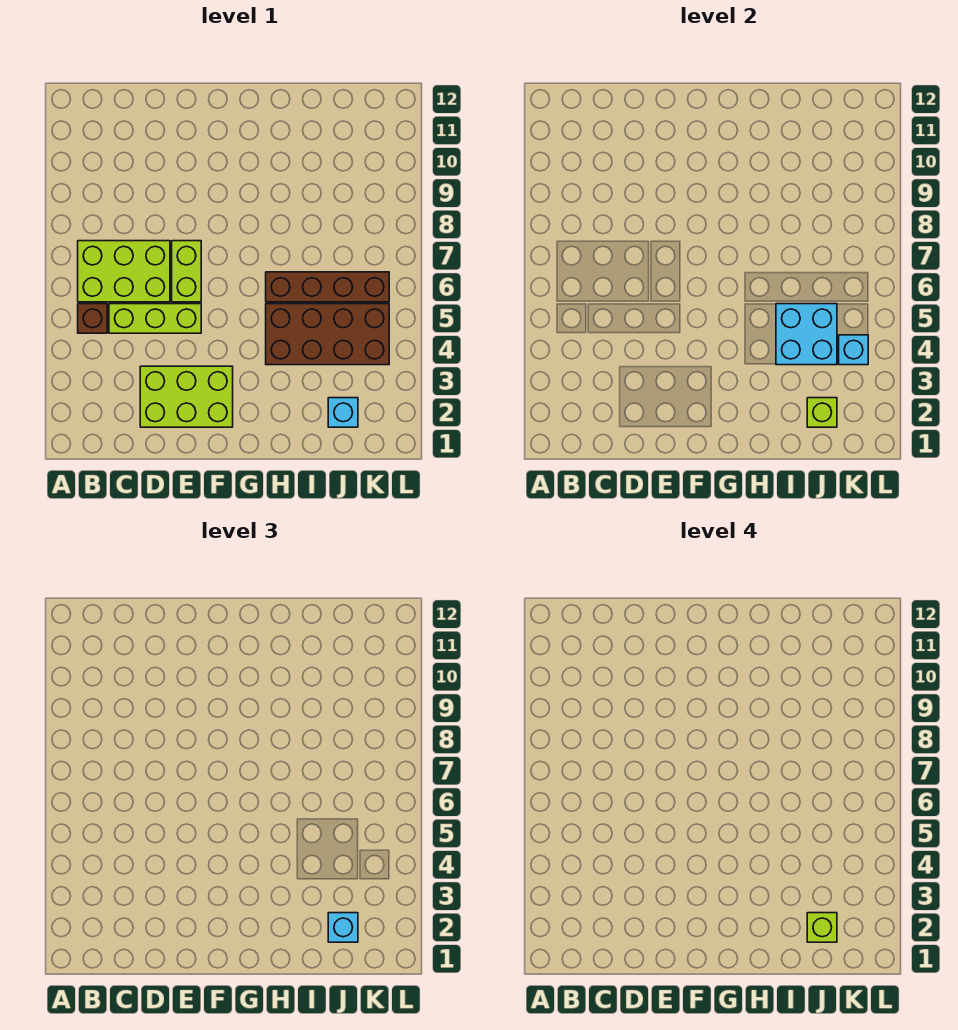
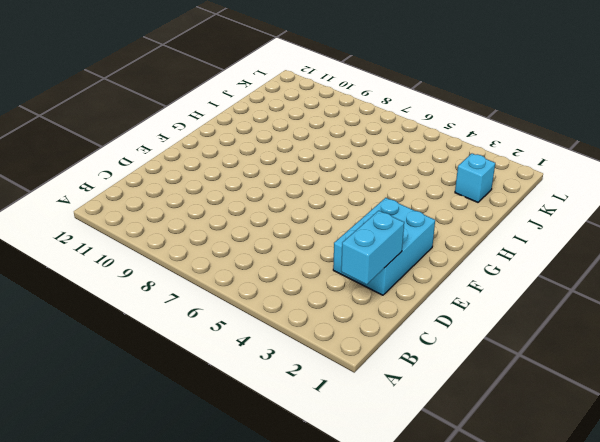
cyan 1x2 brick [341,211,404,284] -> none
cyan 2x3 brick [333,198,435,295] -> lime 2x3 brick [140,366,233,427]
none -> brown 1x1 brick [78,304,107,333]
none -> lime 2x3 brick [78,241,170,302]
none -> lime 1x3 brick [109,304,201,333]

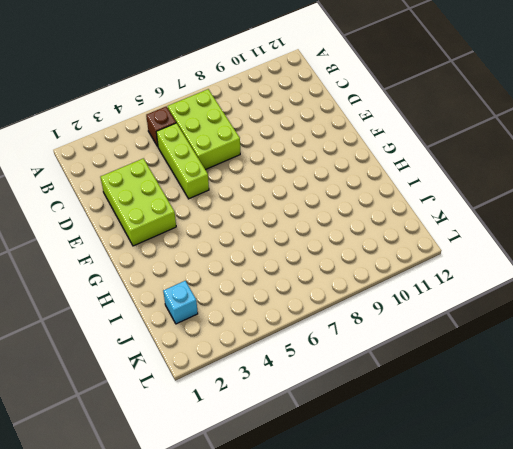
none -> lime 1x2 brick [172,241,201,302]
none -> brown 2x4 brick [266,304,389,365]
none -> brown 1x4 brick [266,272,389,302]

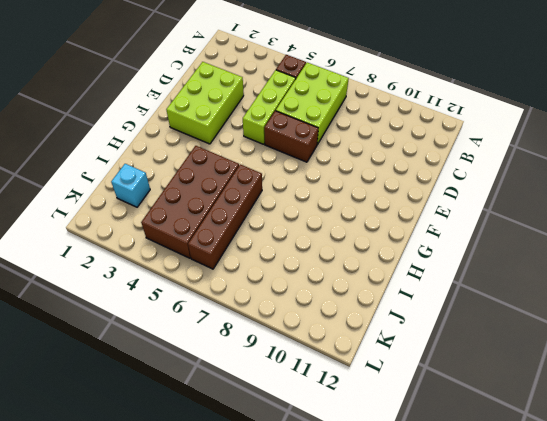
brown 1x2 brick [264,111,318,162] -> lime 1x2 brick [172,241,201,302]
none -> cyan 2x2 brick [776,304,837,365]
none -> lime 1x1 brick [807,398,837,427]
none -> cyan 1x1 brick [839,335,868,365]

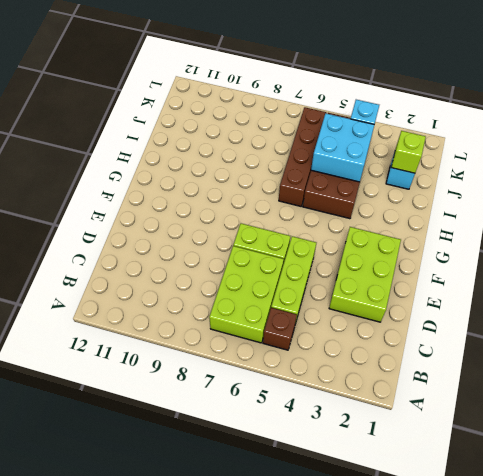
none -> cyan 1x1 brick [328,913,358,942]
none -> lime 1x1 brick [807,913,837,942]

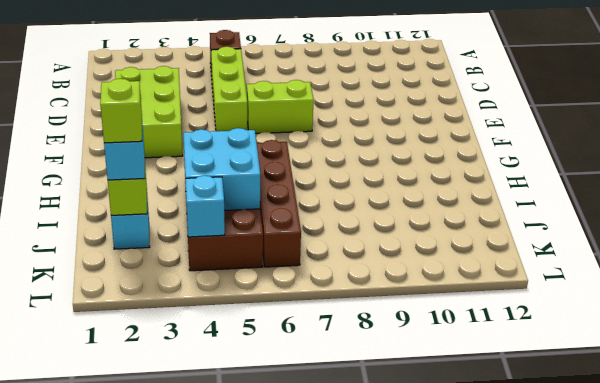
none -> lime 2x3 brick [78,241,170,302]

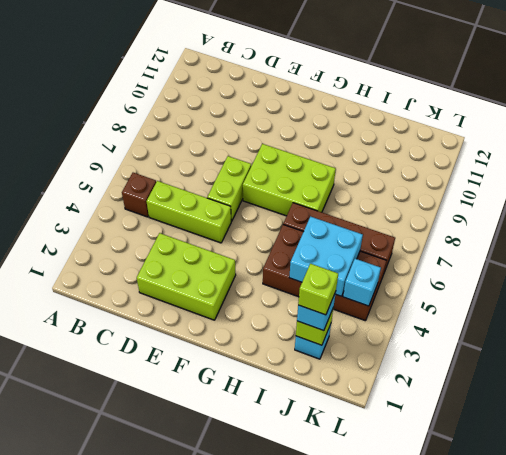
lime 2x3 brick [243,144,336,216] -> lime 2x3 brick moved to [78,241,170,302]

